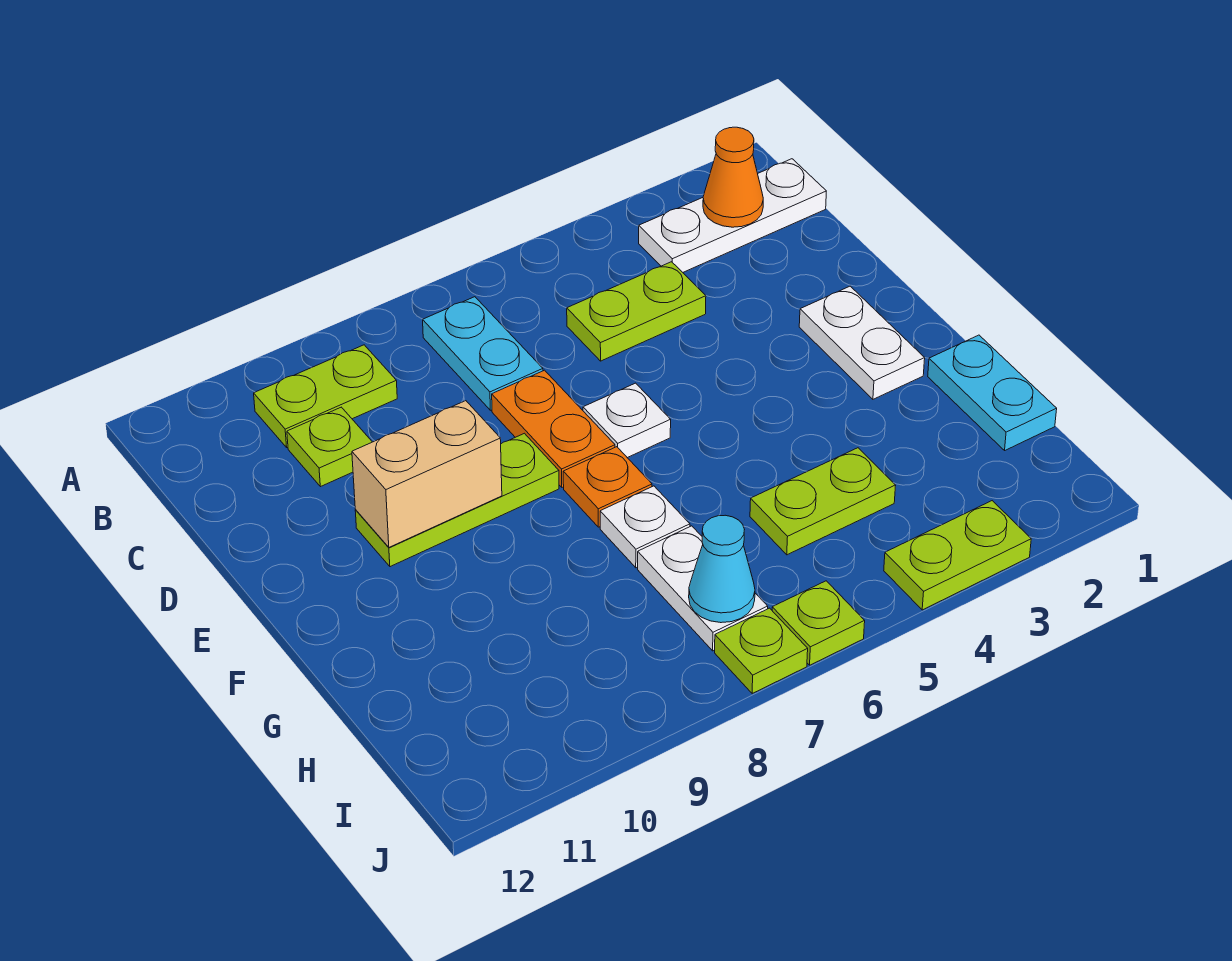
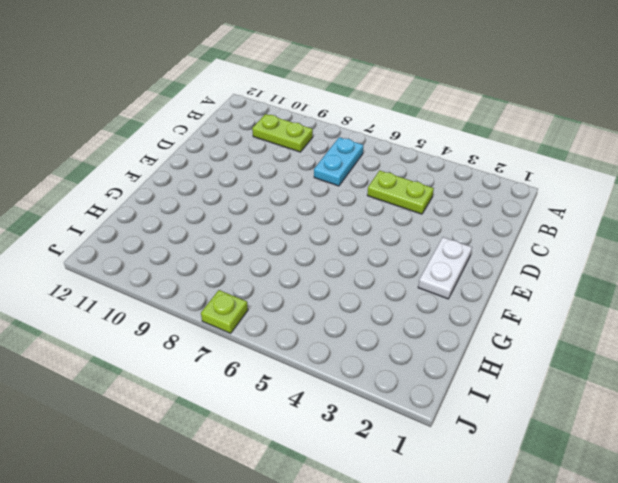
none -> white 1x3 plate [639,159,826,272]
none -> lime 1x1 plate [287,407,372,487]
none -> orange 1x2 plate [492,370,615,487]

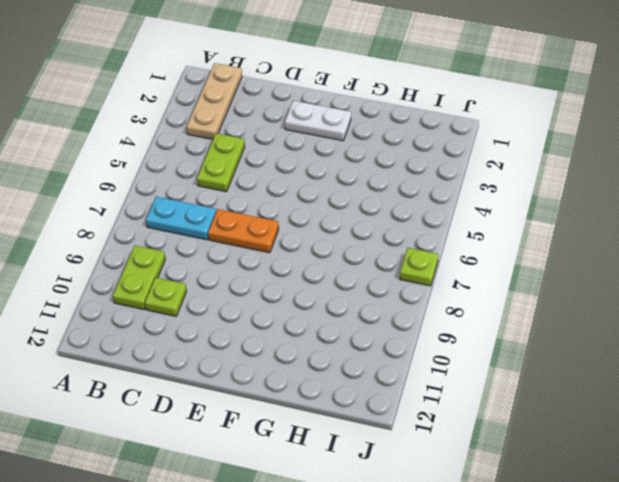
tan 1x3 plate [187,63,242,139] -> white 1x3 plate [639,159,826,272]
none -> white 1x1 plate [583,383,671,458]
none -> lime 1x3 plate [355,433,559,567]
none -> orange 1x1 plate [563,447,652,527]

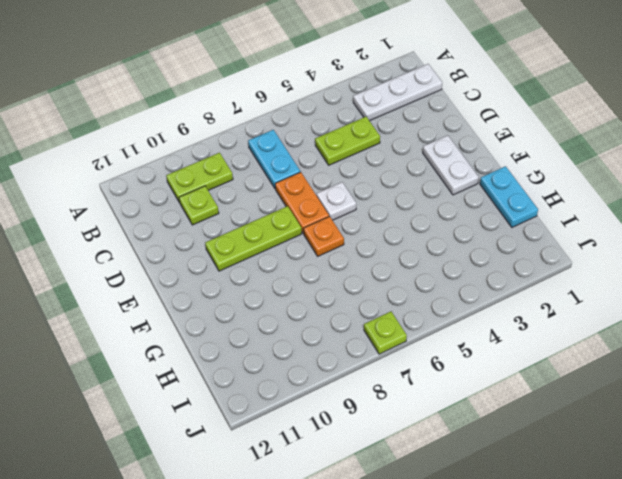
none -> white 1x1 plate [600,486,690,568]
none -> lime 1x2 plate [750,448,896,555]
none -> white 1x2 plate [638,526,768,651]

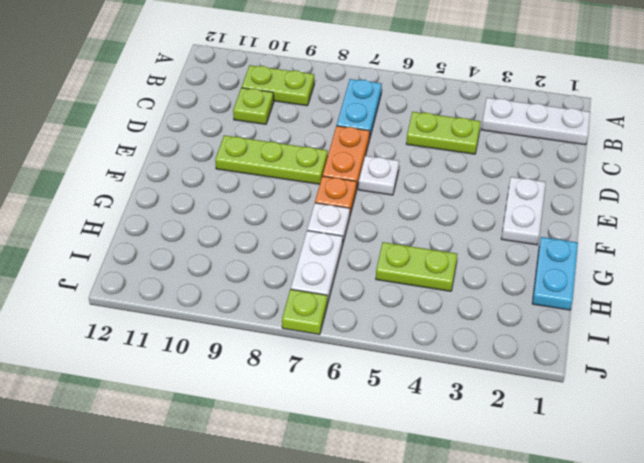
none -> lime 1x2 plate [884,501,1031,610]
none -> lime 1x1 plate [772,581,865,665]
none -> orange 1x1 cone [703,127,763,227]

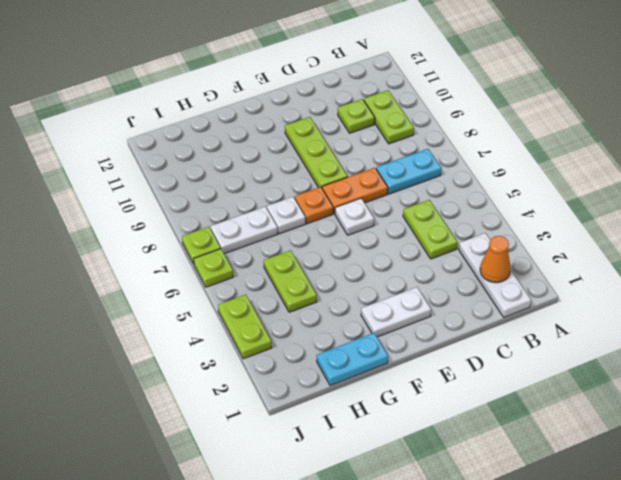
none -> tan 1x2 brick [352,401,502,547]
none -> cyan 1x1 cone [689,515,755,623]

